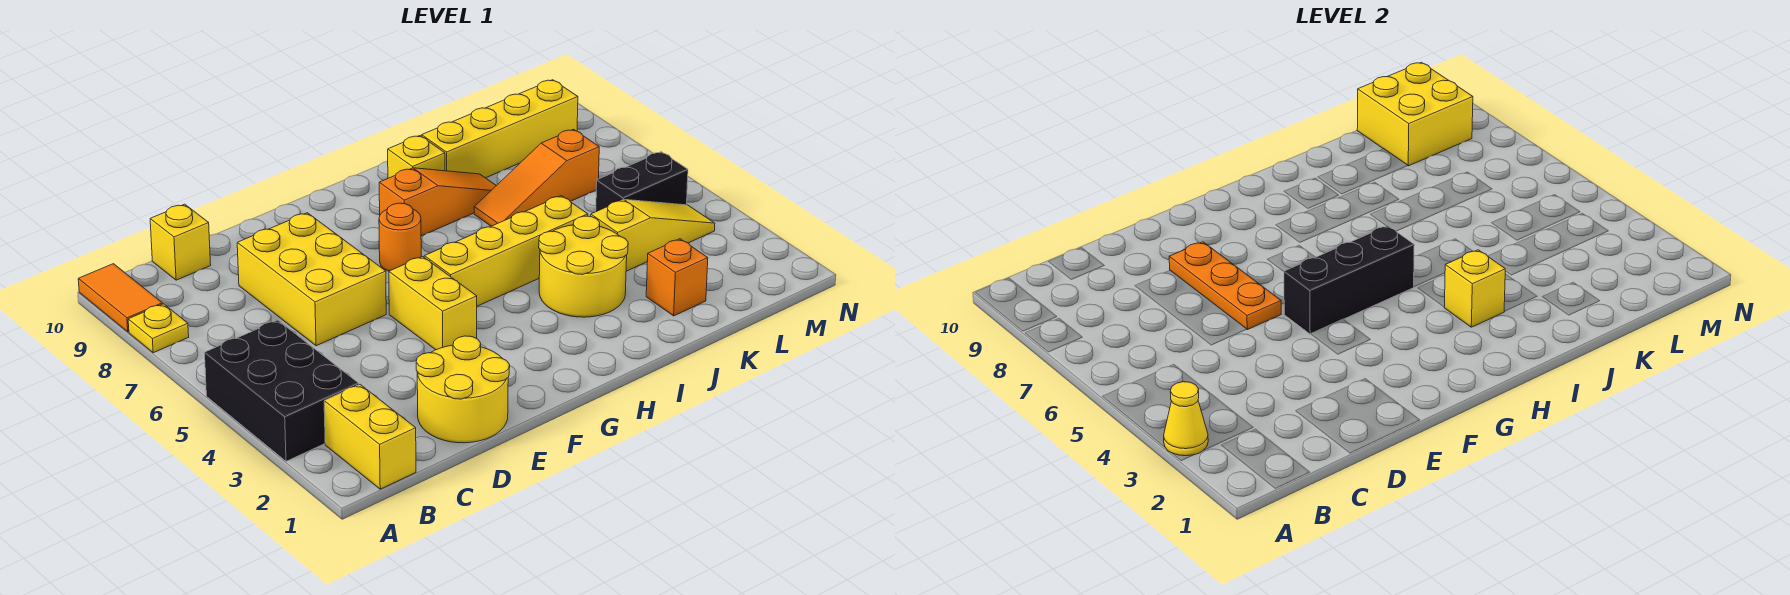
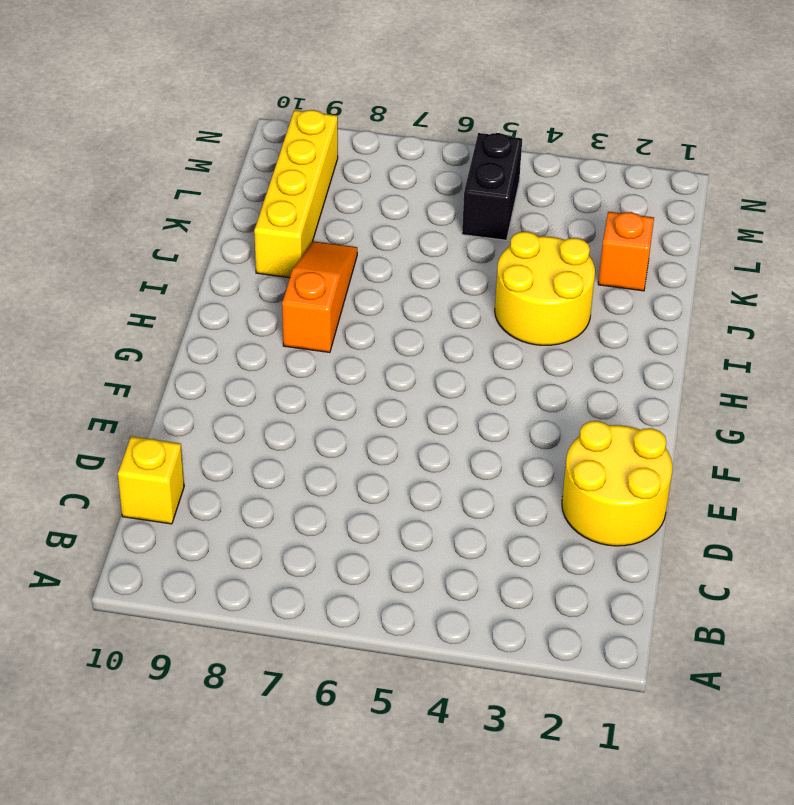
none -> black 2x3 brick [205,320,359,461]
none -> yellow 1x1 plate [128,304,189,353]
none -> orange 1x2 tile [78,264,162,332]

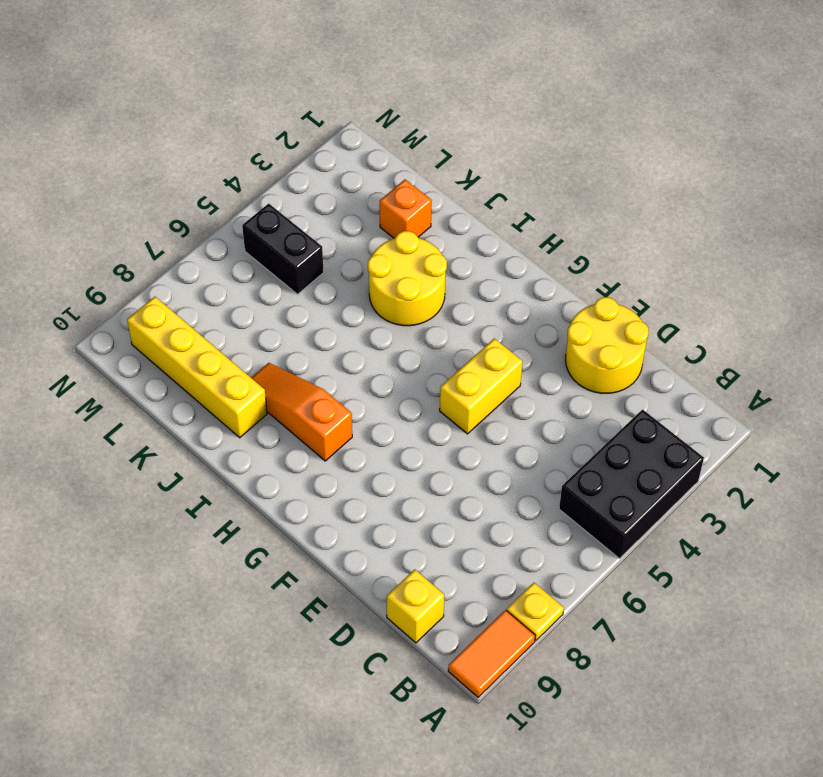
none -> yellow 1x2 brick [324,385,416,489]
none -> yellow 2x3 brick [237,213,386,346]
none -> yellow 1x4 brick [424,196,588,306]

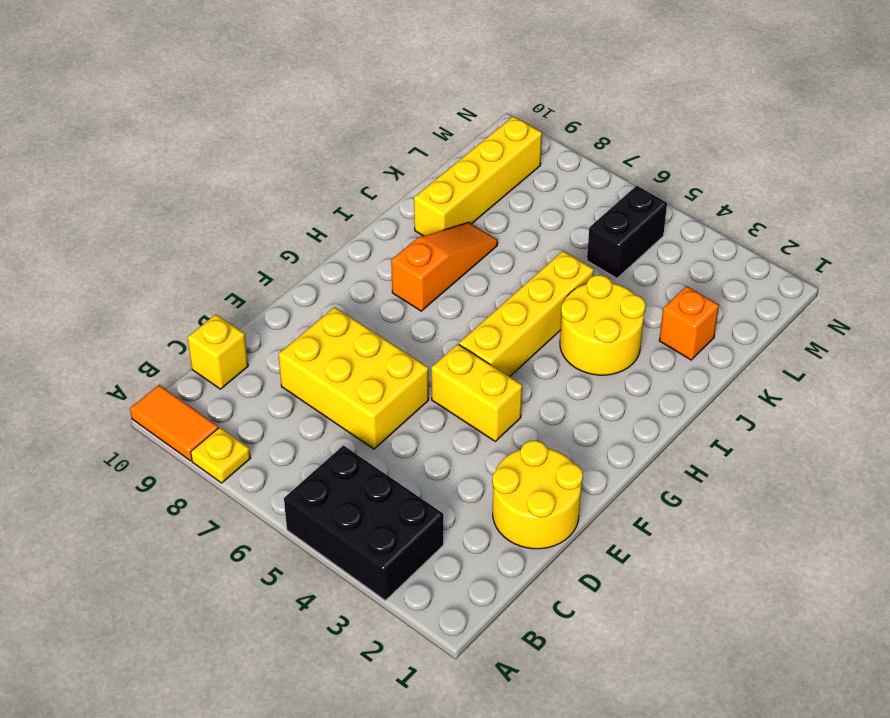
none -> yellow 1x2 brick [324,385,416,489]
none -> orange 1x1 round brick [379,203,421,271]
none -> yellow 1x1 brick [388,136,445,178]

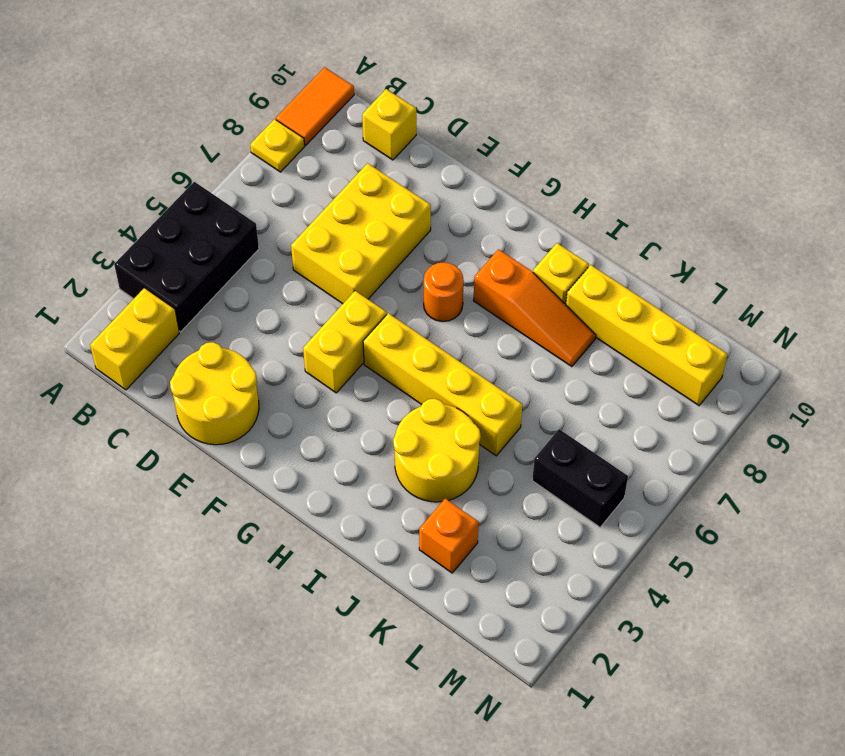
none -> orange 1x3 slope [474,129,599,226]
none -> yellow 1x3 slope [591,199,715,271]
none -> yellow 1x1 cone [1164,382,1208,456]

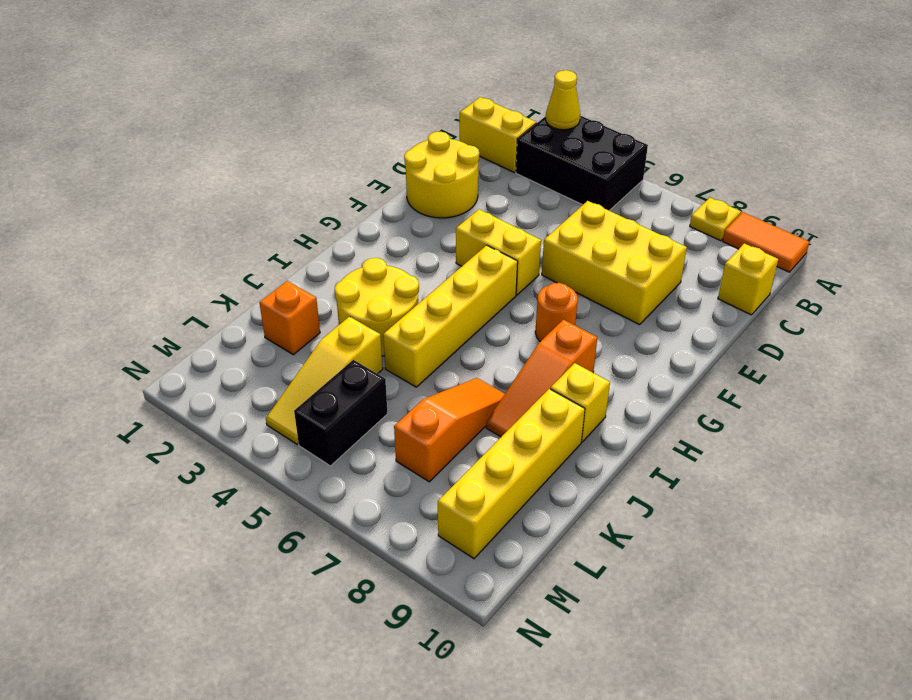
none -> orange 1x3 plate [1169,242,1281,330]
none -> black 1x3 brick [1284,226,1414,334]
none -> yellow 1x1 brick [1444,250,1505,327]

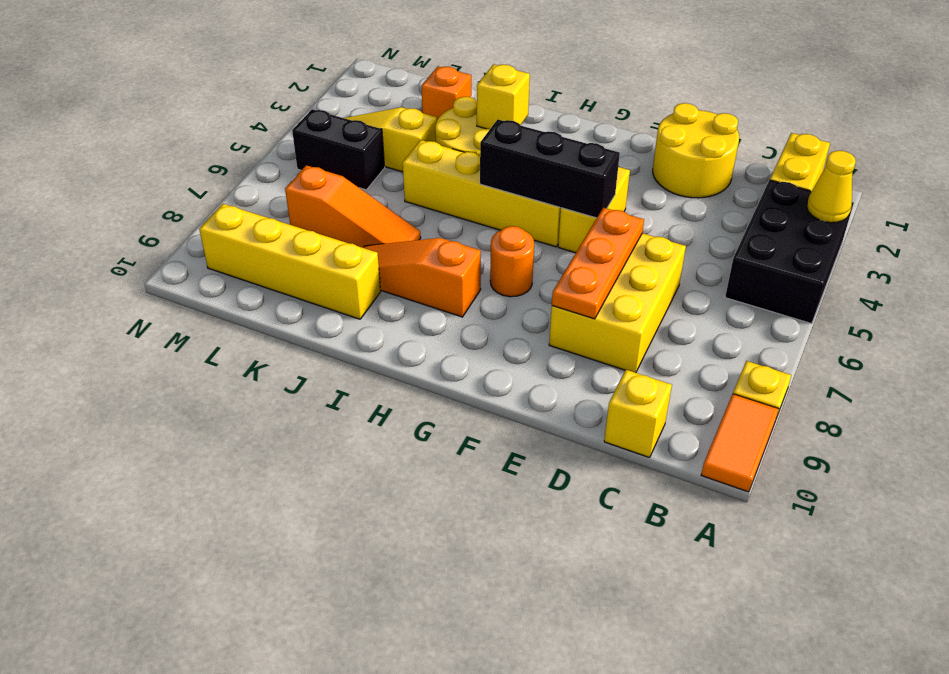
none -> yellow 1x1 brick [388,136,445,178]
none -> yellow 2x2 brick [1357,62,1473,166]

